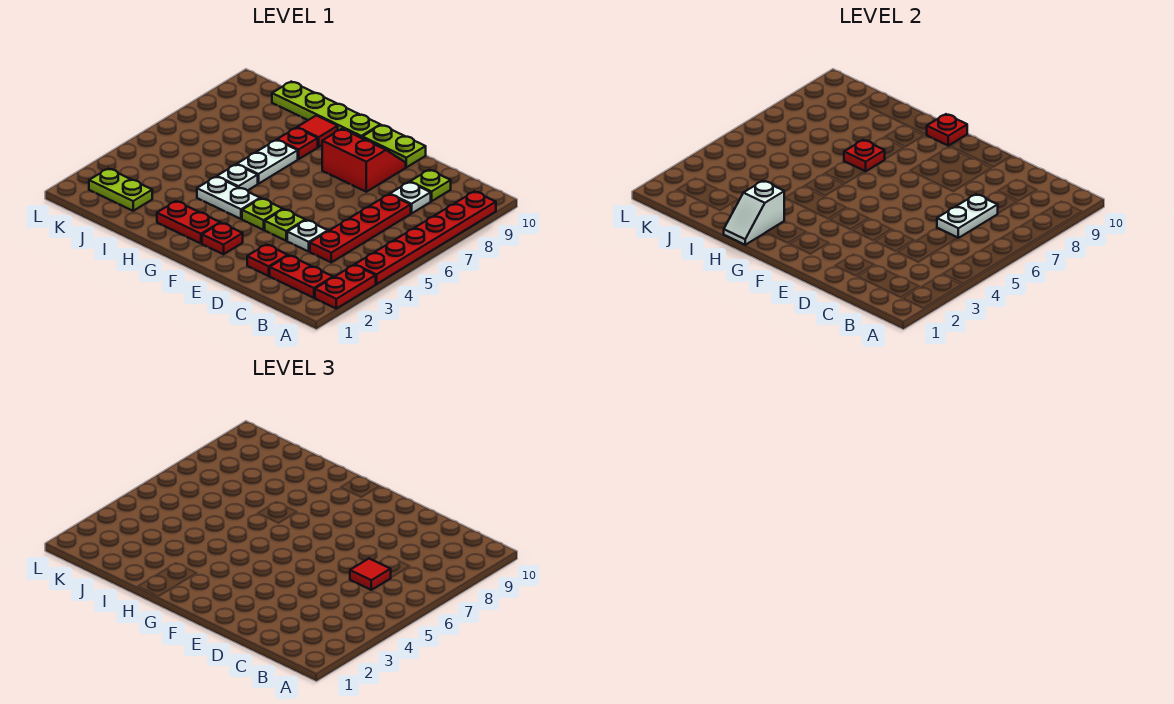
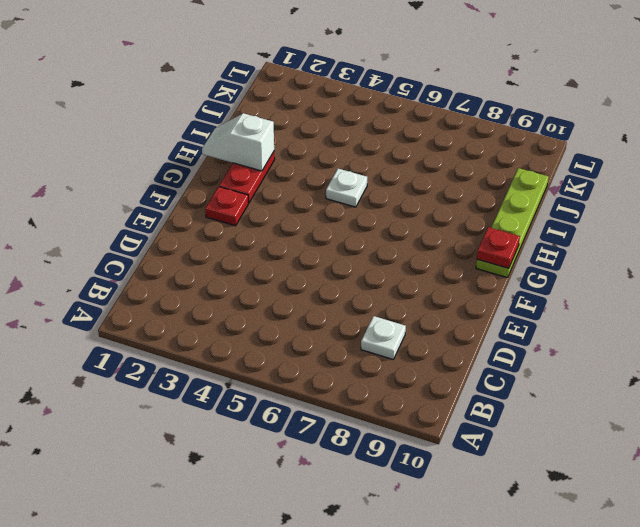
none -> red 1x2 plate [315,265,376,309]
none -> red 1x6 plate [355,191,496,284]
none -> red 1x2 plate [270,255,333,298]

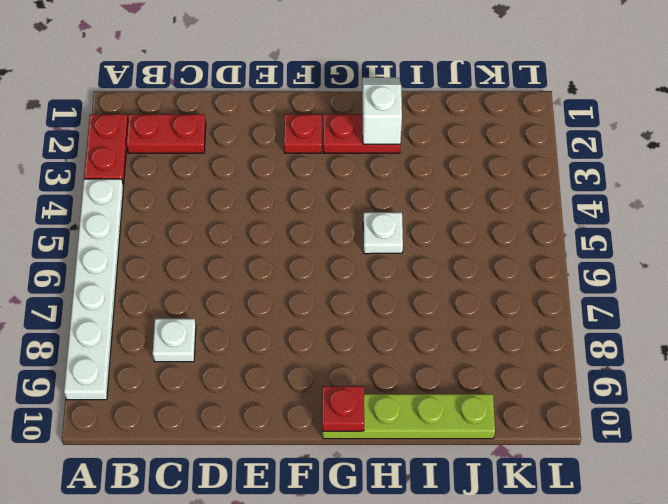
white 1x6 plate [64,179,124,400] -> red 1x6 plate [355,191,496,284]
none -> red 1x4 plate [310,194,411,262]
none -> lime 1x1 plate [410,170,451,201]
none -> red 1x1 plate [247,245,288,276]

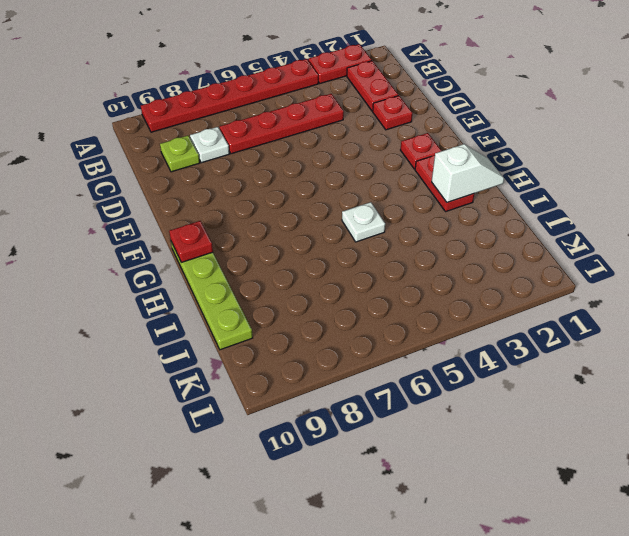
none -> white 1x1 plate [287,220,328,251]
none -> lime 1x1 plate [265,209,305,241]
none -> red 2x2 slope [322,129,406,192]

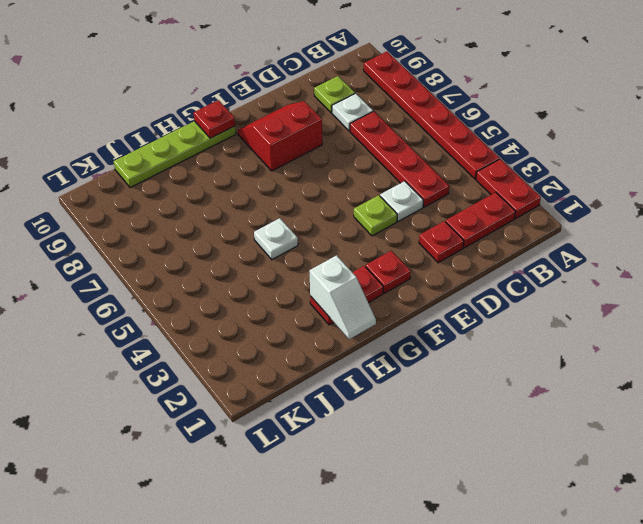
none -> lime 1x2 plate [362,125,426,167]
none -> lime 1x1 plate [242,198,283,230]
none -> white 1x2 plate [197,177,260,219]

